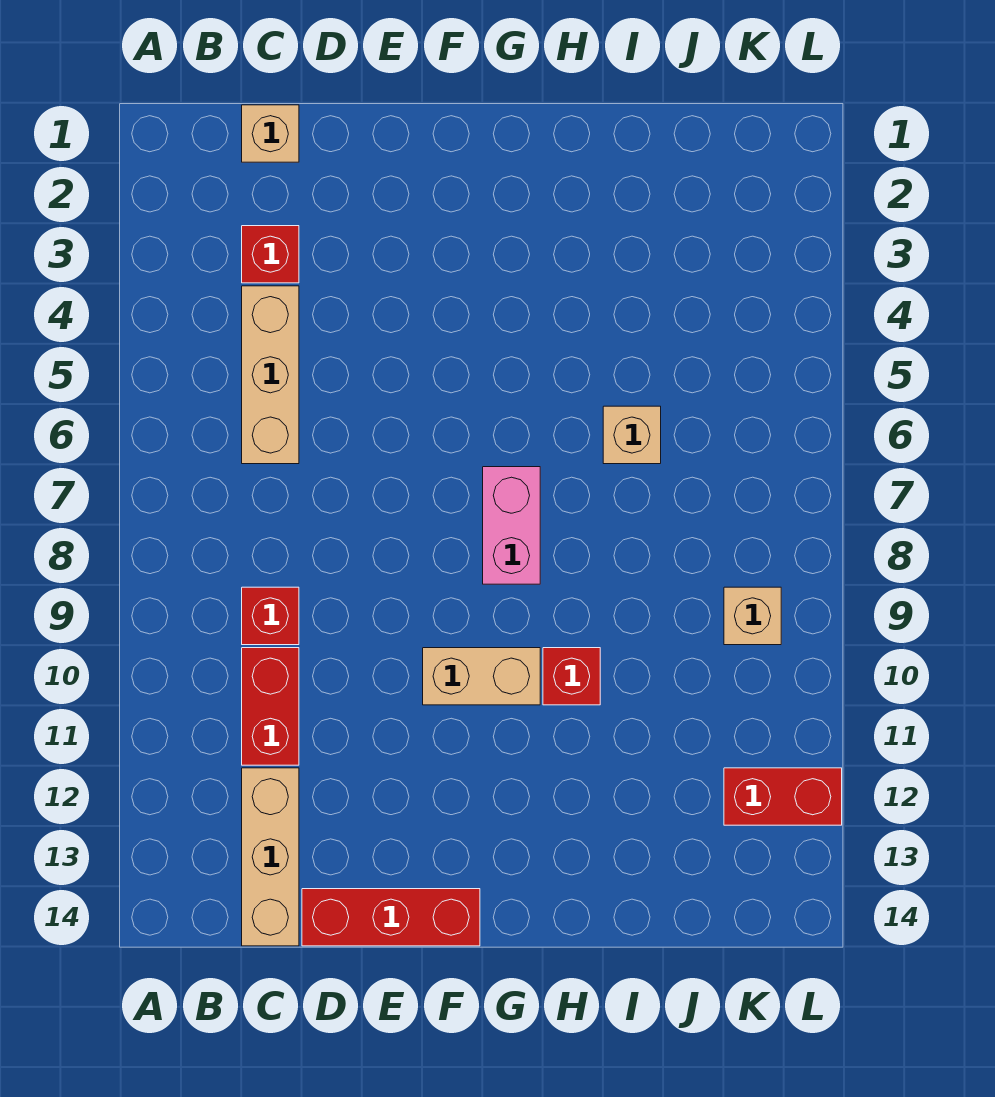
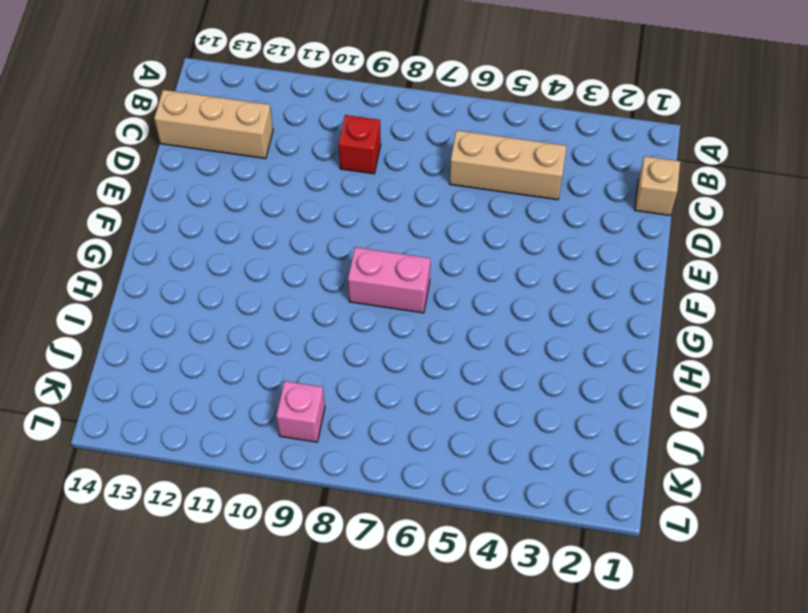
pink 1x1 brick [276,381,325,442] -> tan 1x1 brick [724,587,781,645]
none -> red 1x1 brick [242,226,299,283]
none -> red 1x2 brick [242,648,299,765]
none -> red 1x3 brick [302,889,480,946]

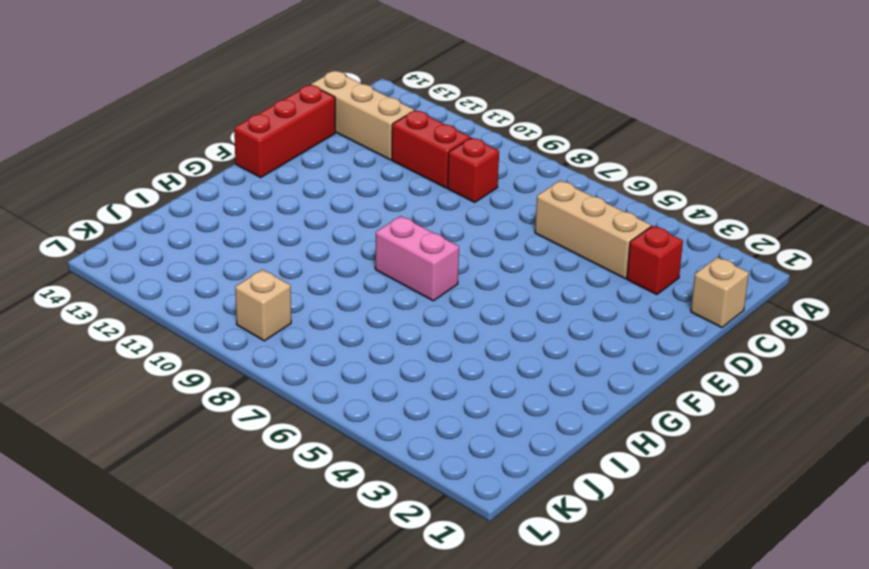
none -> tan 1x2 brick [423,648,540,705]
none -> red 1x1 brick [543,648,600,705]
none -> tan 1x1 brick [603,406,661,464]

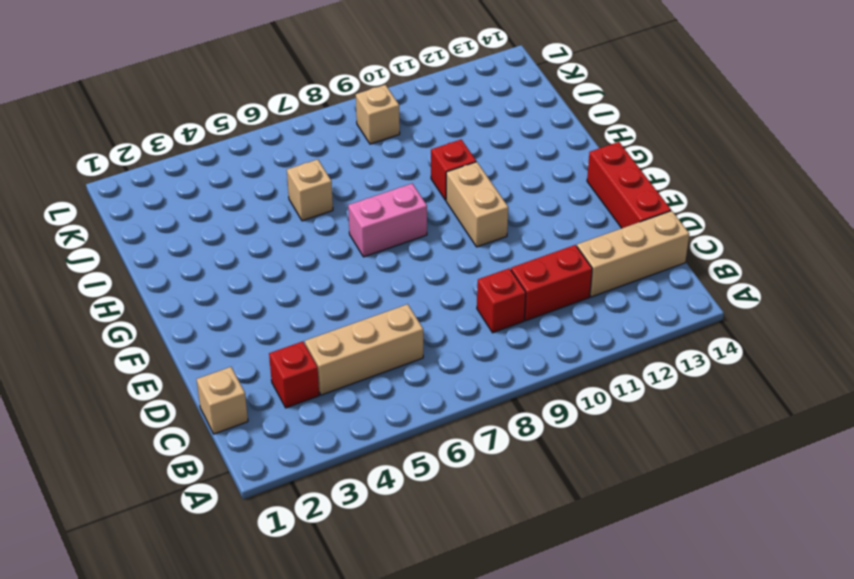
none -> red 1x2 brick [724,768,842,825]

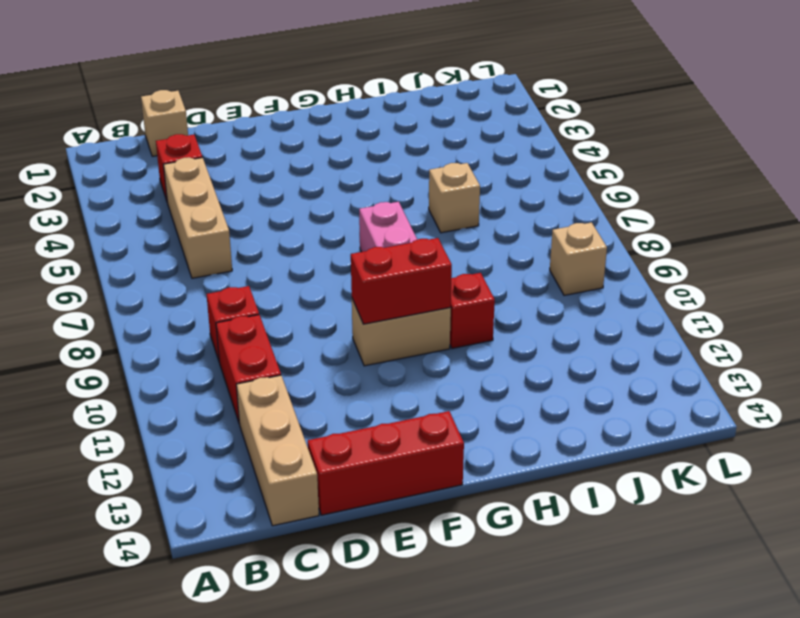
red 1x2 brick [351,238,452,324] -> red 1x2 brick moved to [724,768,842,825]

